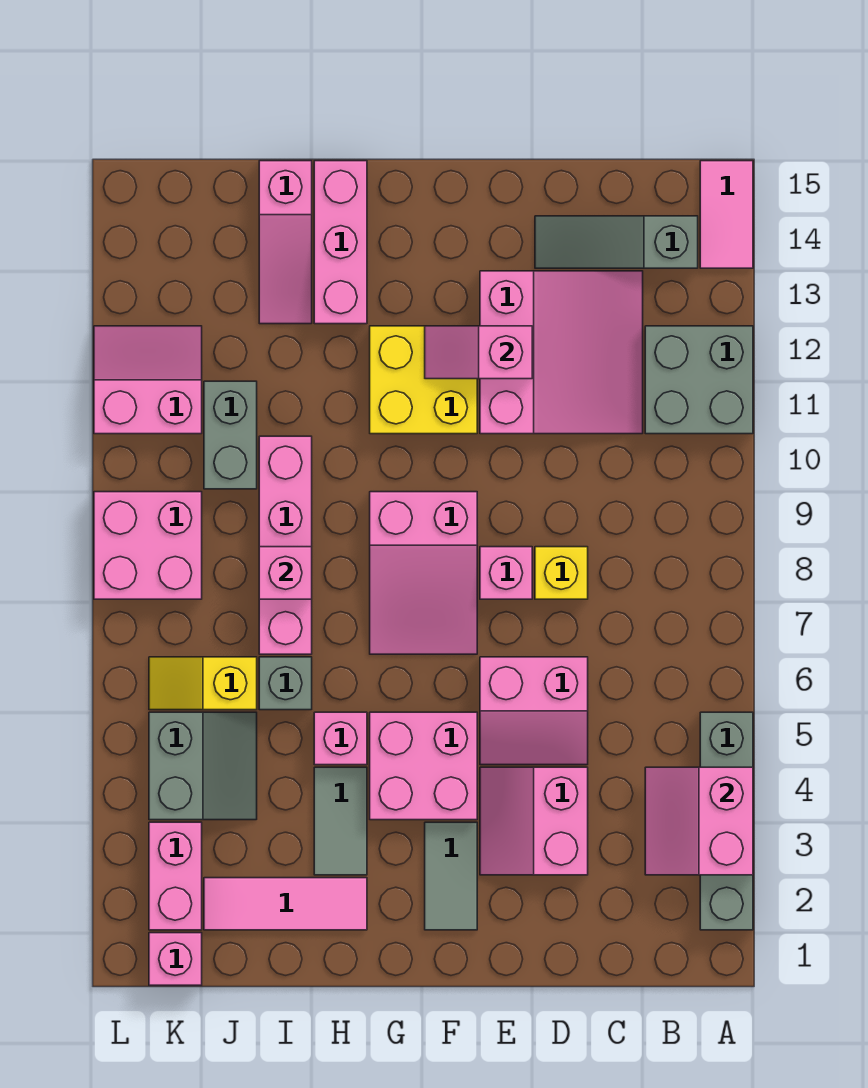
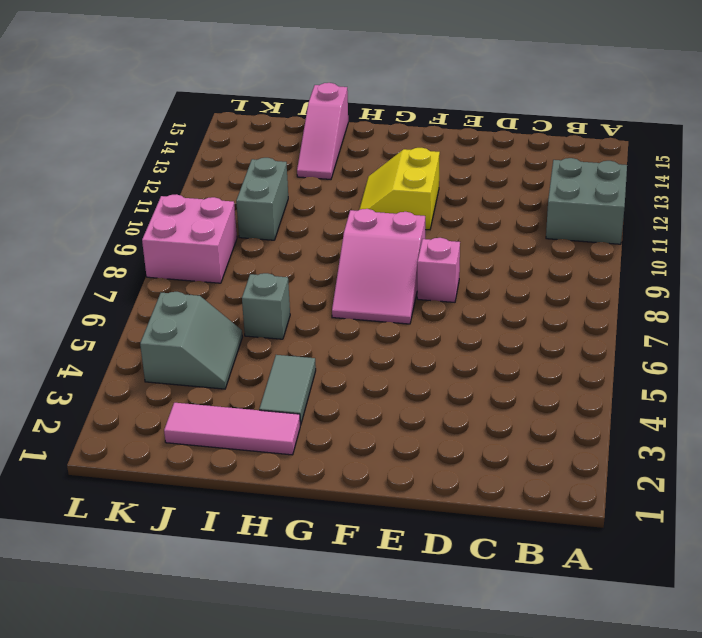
yellow 2x2 slope [359,148,440,230] -> yellow 2x2 brick [370,326,477,434]
none -> grey 1x4 brick [700,712,753,930]
none -> pink 1x2 tile [700,161,753,268]
none -> grey 1x3 slope [535,216,698,268]
none -> pink 3x3 slope [480,271,643,434]

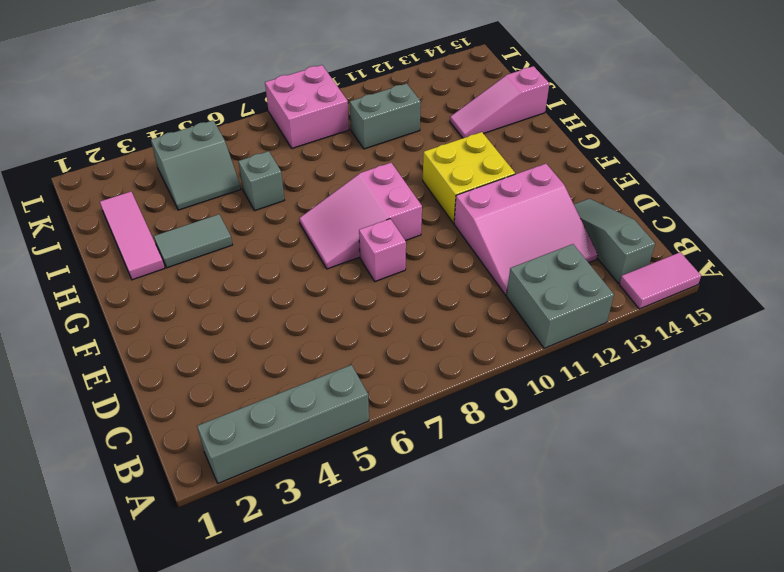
none -> pink 2x2 slope [480,767,588,875]
none -> pink 2x2 slope [480,657,588,765]
none -> yellow 1x1 brick [535,547,588,599]
none -> grey 1x2 tile [425,822,477,930]

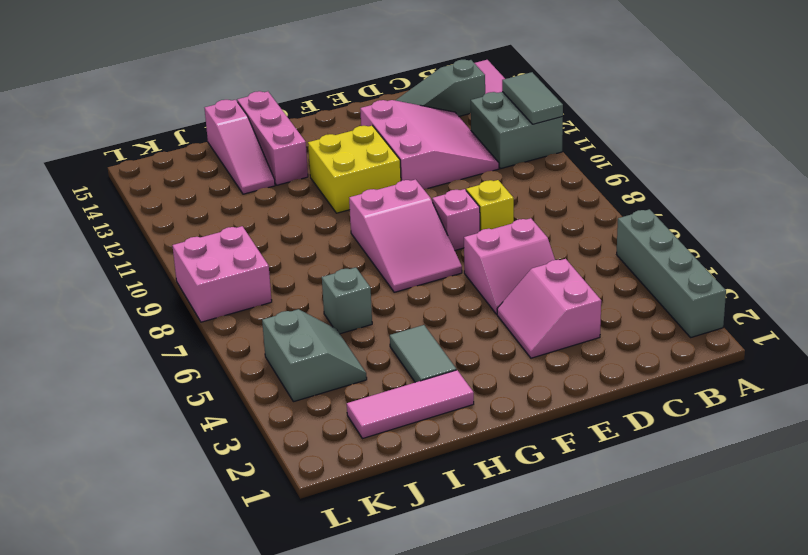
grey 1x2 tile [502,72,563,124] -> grey 1x2 tile moved to [425,822,477,930]
none -> pink 2x2 brick [370,712,477,820]
none -> pink 1x1 brick [314,712,367,765]
none -> pink 1x4 brick [259,436,312,654]
none -> yellow 1x2 slope [149,657,257,710]

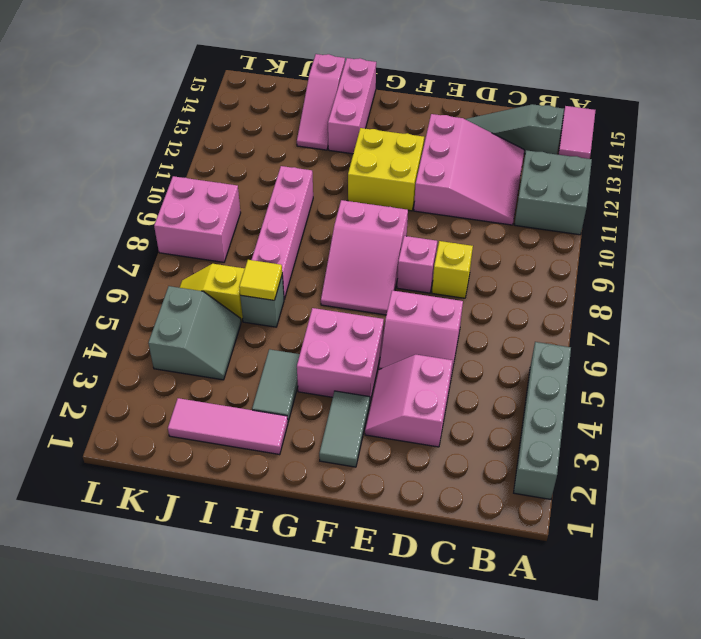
yellow 1x1 tile [239,260,282,300] -> none
none -> pink 1x1 brick [314,712,367,765]
none -> grey 1x2 brick [204,381,257,489]
none -> pink 1x1 brick [149,933,202,985]
none -> pink 1x2 brick [149,822,202,930]

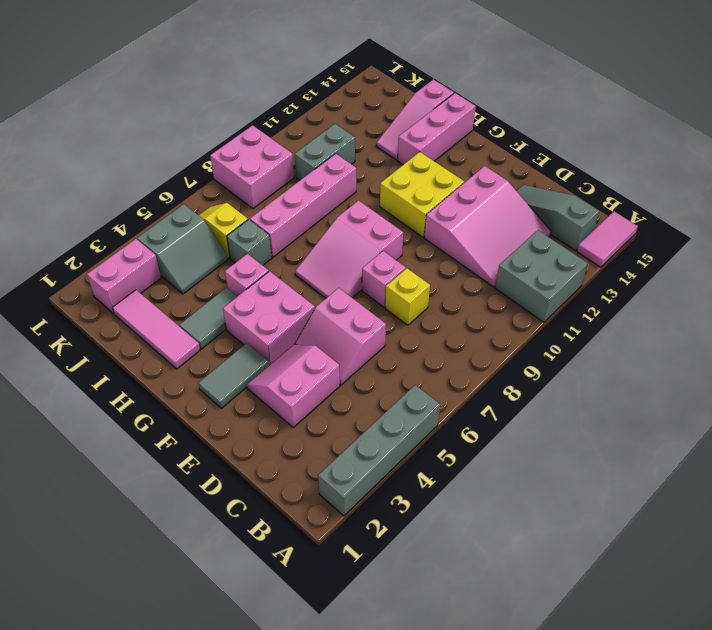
none -> pink 1x1 brick [149,933,202,985]
none -> pink 2x2 slope [94,326,202,434]
none -> pink 2x2 slope [645,767,753,875]
none -> pink 1x2 slope [425,326,532,379]

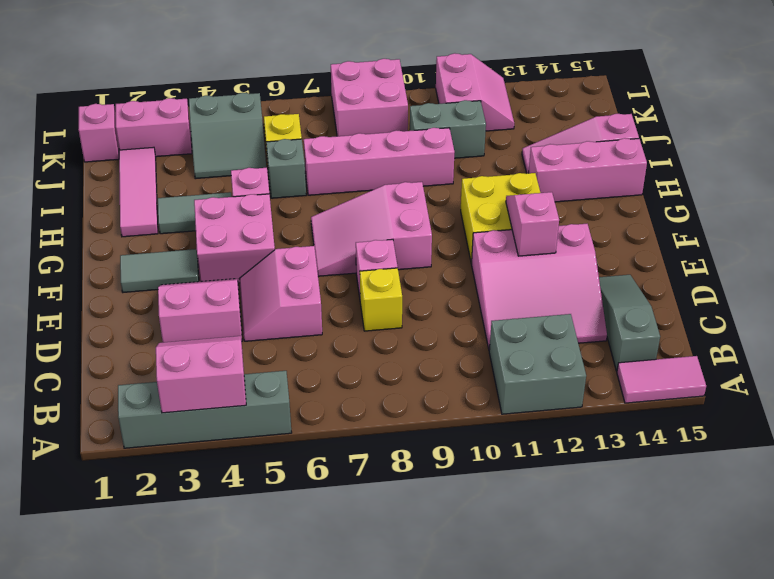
none -> pink 1x1 brick [259,547,312,599]

